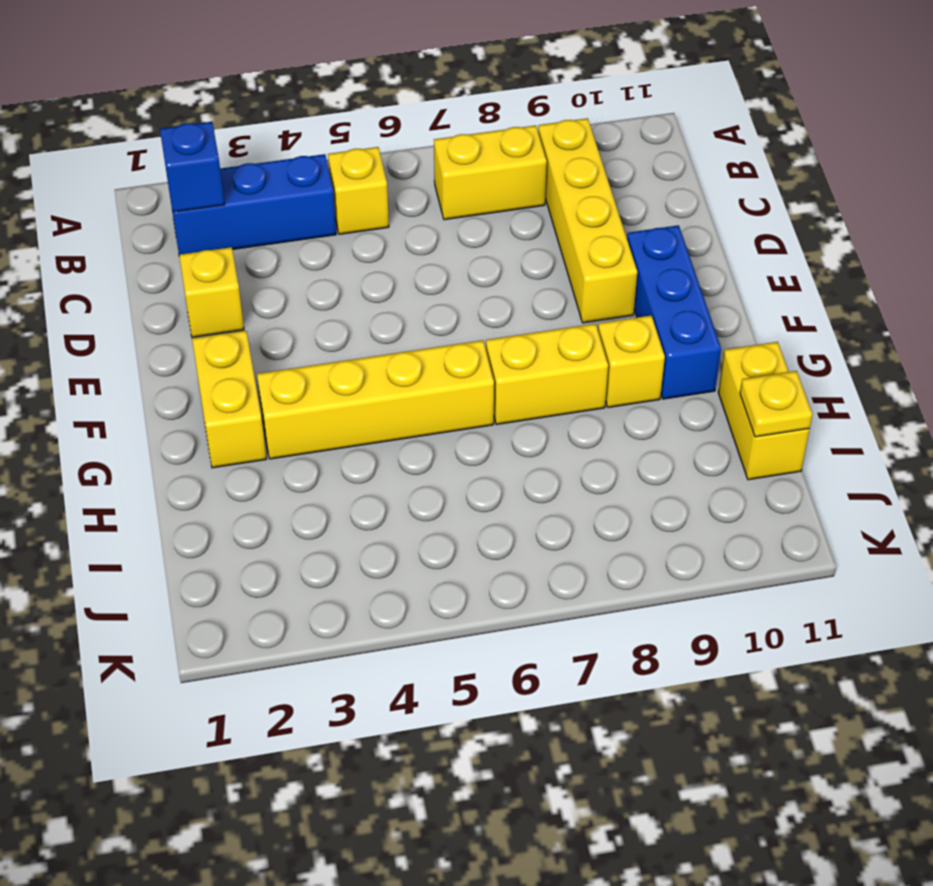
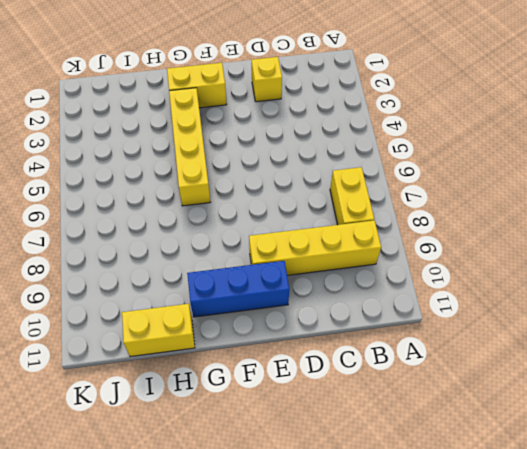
none -> blue 1x3 brick [173,154,336,255]
none -> yellow 1x1 brick [328,147,389,234]
none -> yellow 1x2 brick [486,324,608,425]

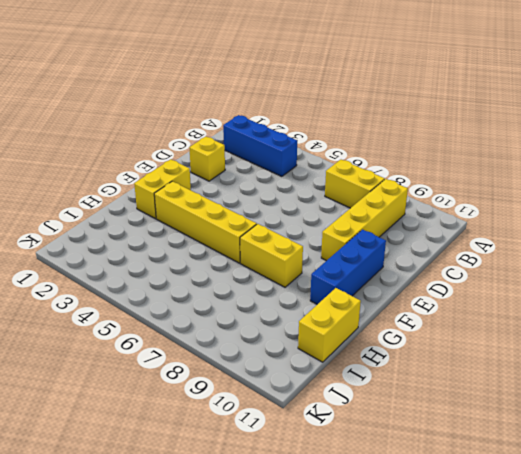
none -> yellow 1x1 brick [328,147,389,234]
none -> yellow 1x1 brick [598,316,665,408]
none -> blue 1x1 brick [160,122,225,212]

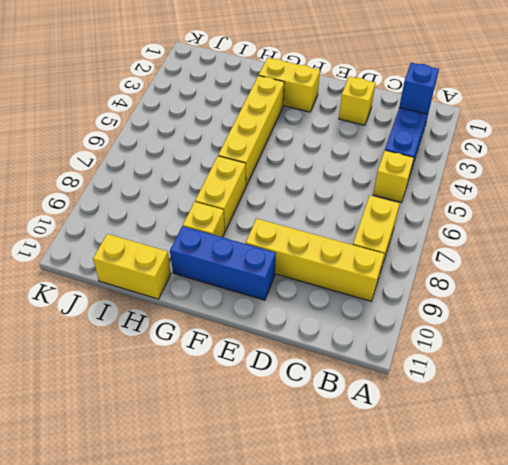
none -> yellow 1x1 plate [740,371,812,437]

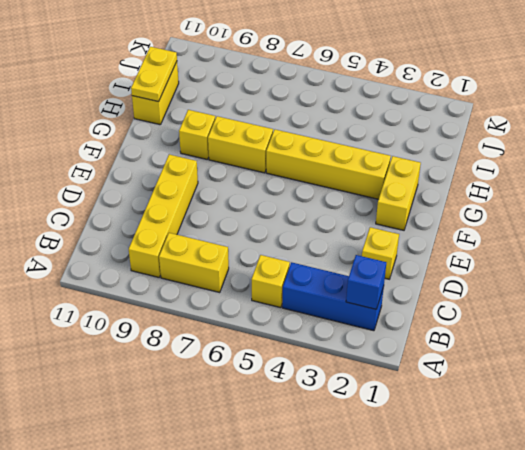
yellow 1x2 plate [131,47,177,102] -> yellow 1x1 plate [740,371,812,437]
none -> blue 1x3 brick [627,225,721,399]

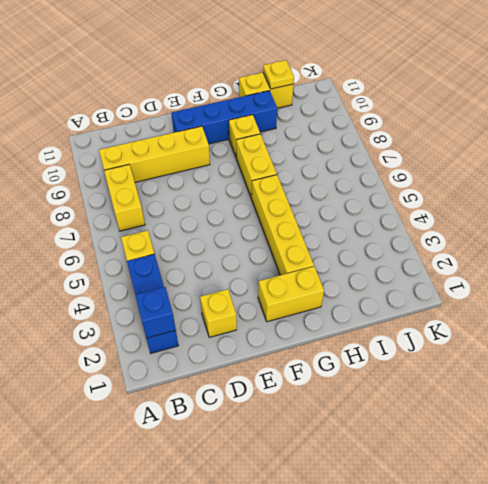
blue 1x4 brick [171,91,277,144] -> blue 1x3 brick [627,225,721,399]

